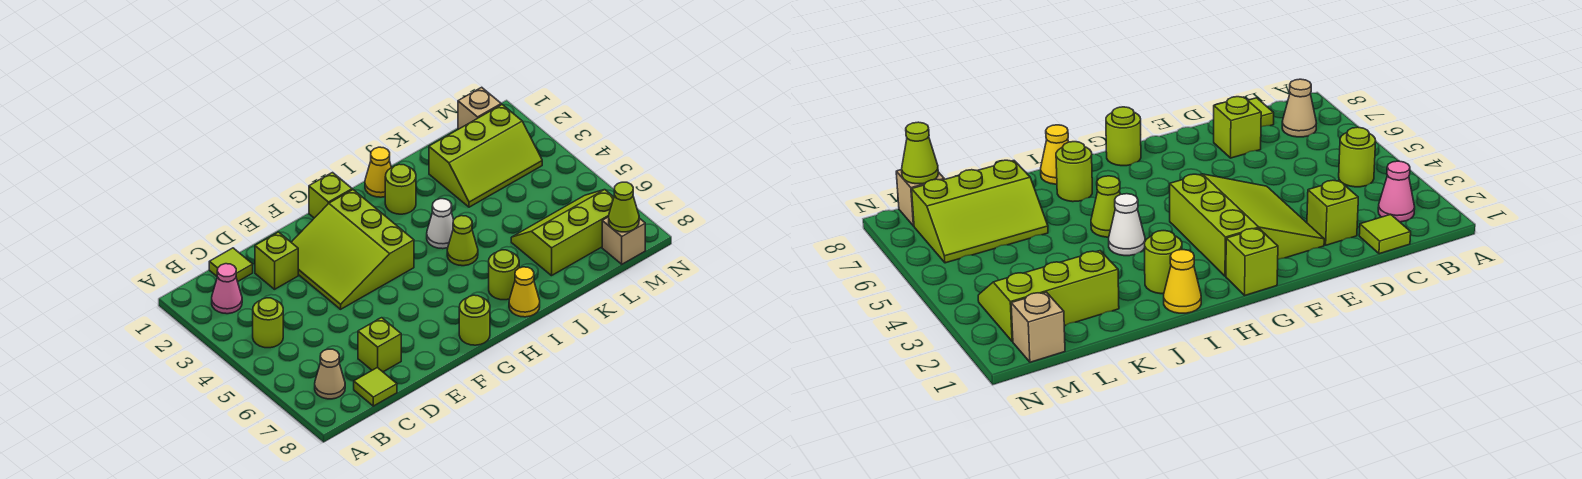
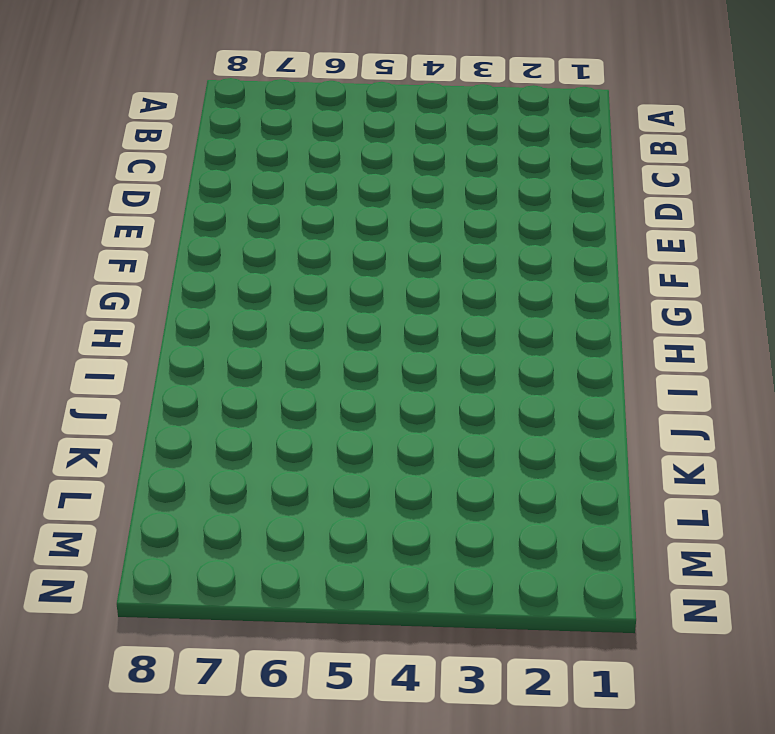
none -> pink 1x1 cone [212,264,242,314]
none -> lime 1x1 round brick [253,298,283,348]
none -> tan 1x1 cone [315,349,345,399]

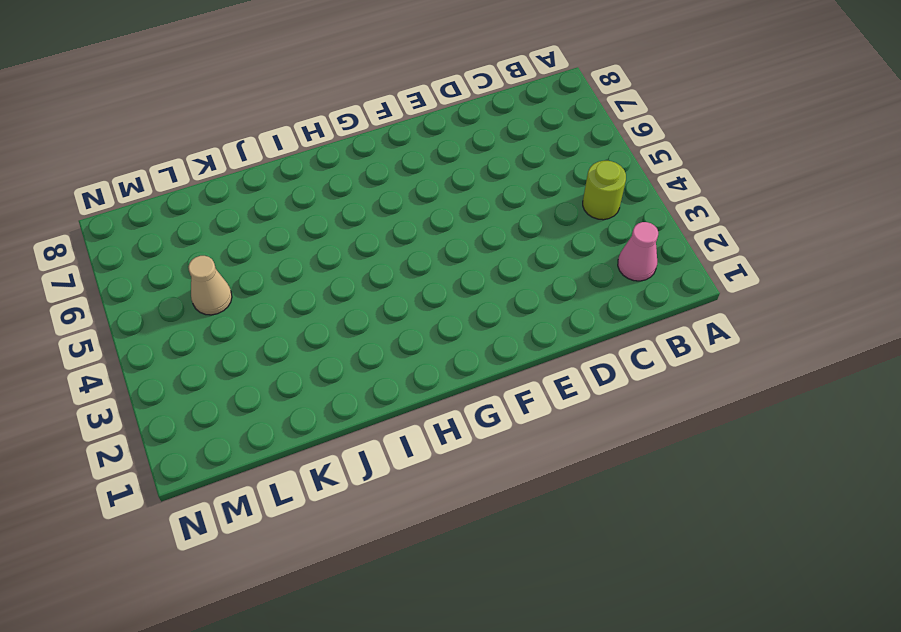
tan 1x1 cone [188,256,232,315] -> tan 1x1 cone moved to [315,349,345,399]
none -> lime 1x1 tile [209,248,253,282]
none -> lime 1x1 tile [354,368,397,406]
none -> lime 1x1 brick [255,232,298,289]

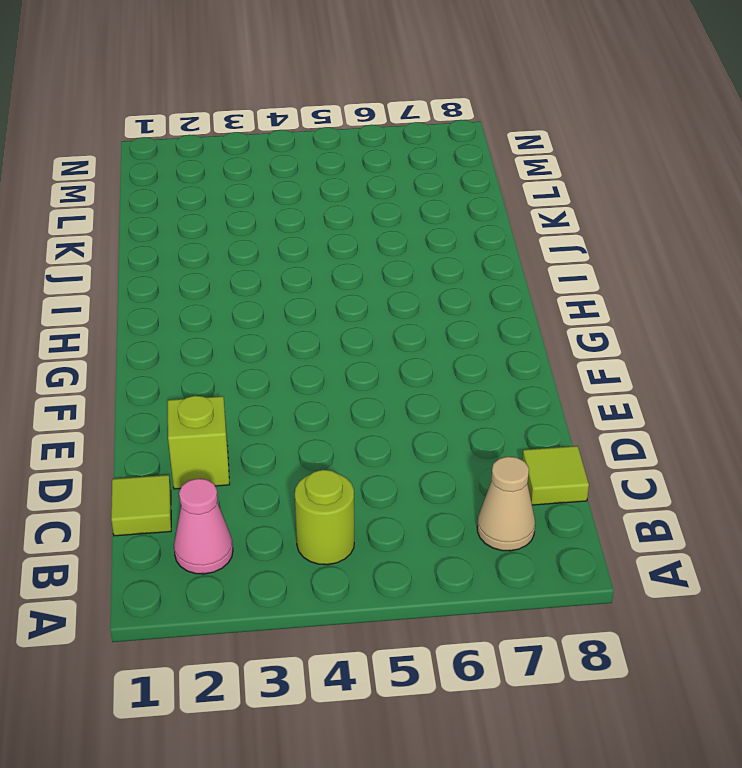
none -> lime 1x1 brick [358,318,401,372]
none -> lime 3x3 slope [291,190,414,309]
none -> lime 1x1 brick [309,173,352,218]

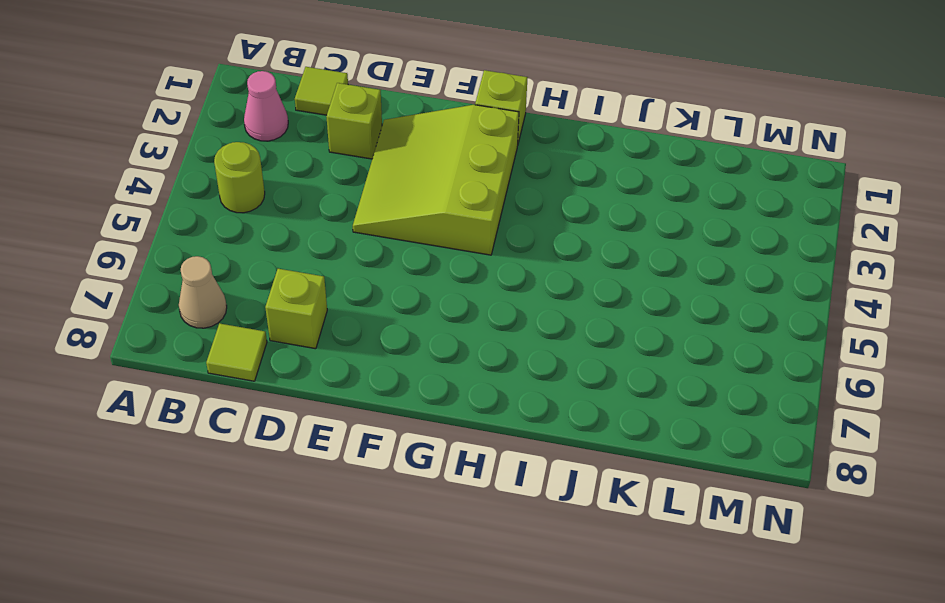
none -> lime 1x1 round brick [459,295,490,345]
none -> yellow 1x1 cone [365,147,391,197]
none -> lime 1x1 round brick [385,164,416,214]

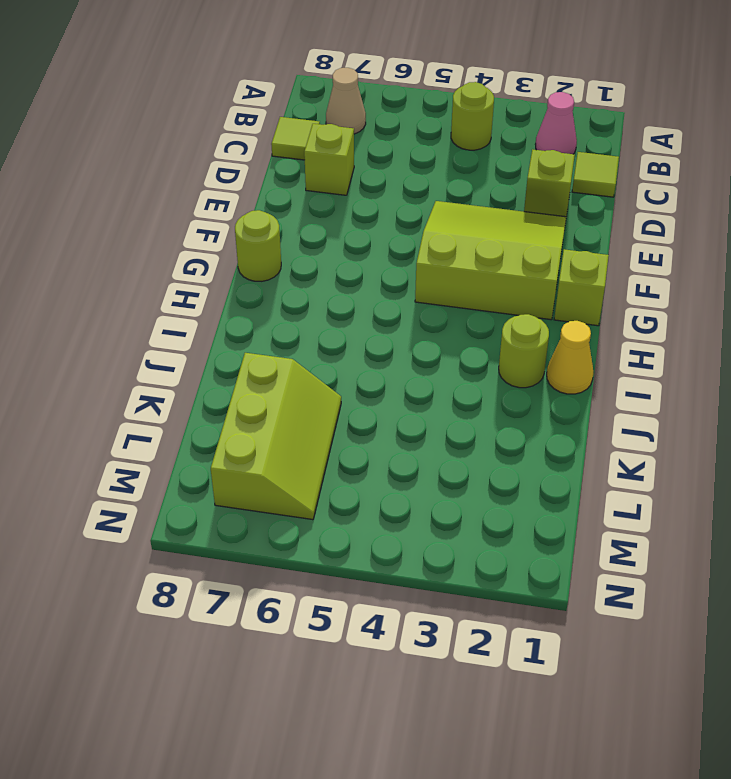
none -> white 1x1 cone [427,199,454,249]
none -> lime 1x1 cone [447,216,478,266]
none -> lime 1x1 round brick [489,250,519,300]

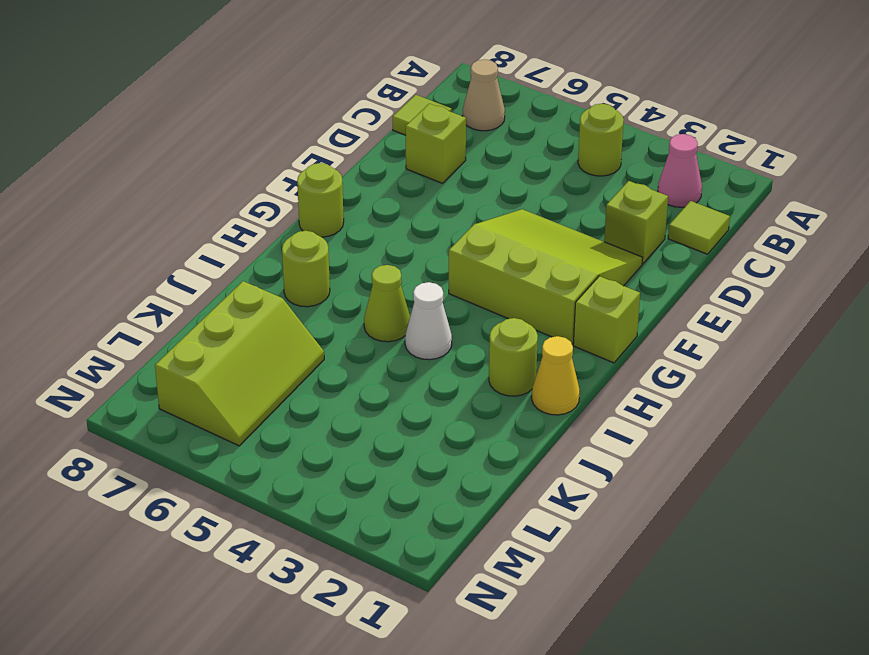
none -> yellow 1x1 cone [509,267,540,317]
none -> lime 2x3 slope [429,105,542,207]
none -> tan 1x1 brick [458,87,501,129]

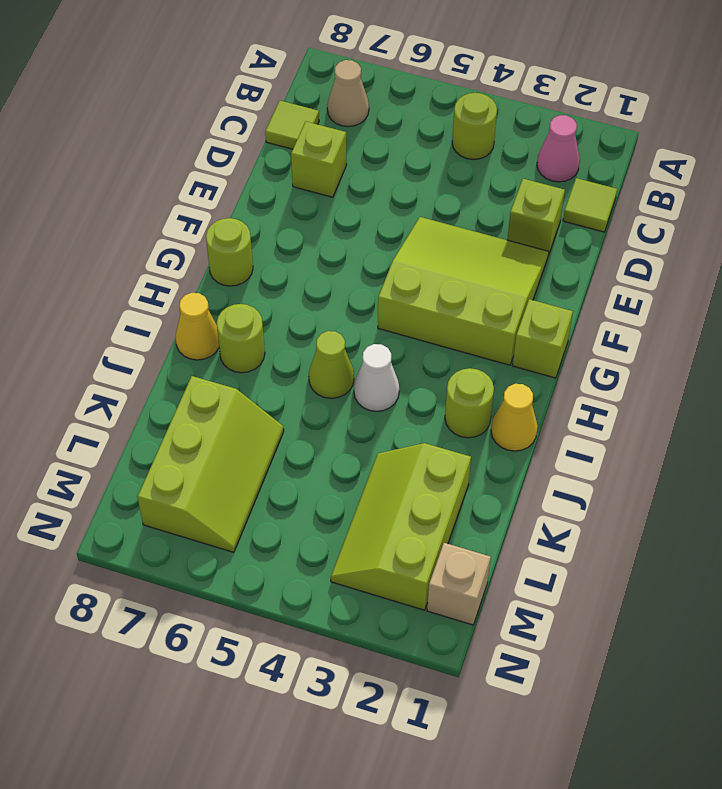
none -> tan 1x1 brick [602,217,645,264]
none -> lime 1x1 cone [609,182,639,232]

